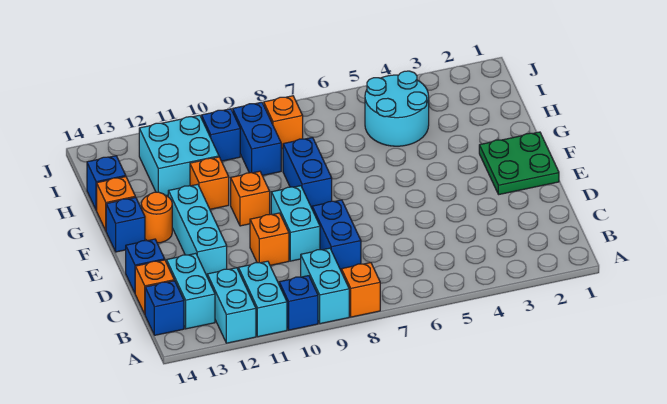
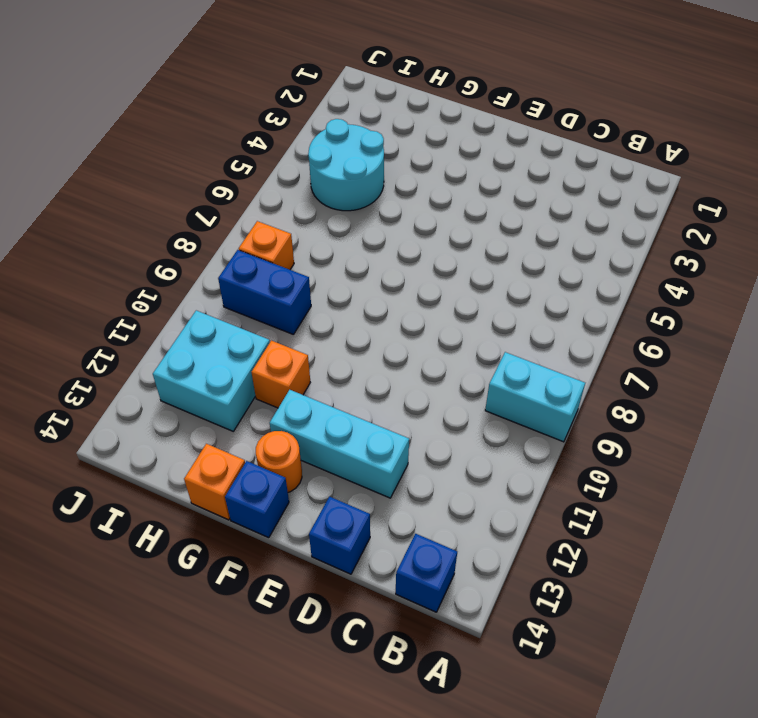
none -> orange 1x1 brick [341,263,380,317]
none -> blue 1x1 brick [279,276,318,330]
none -> cyan 1x2 brick [238,261,287,337]

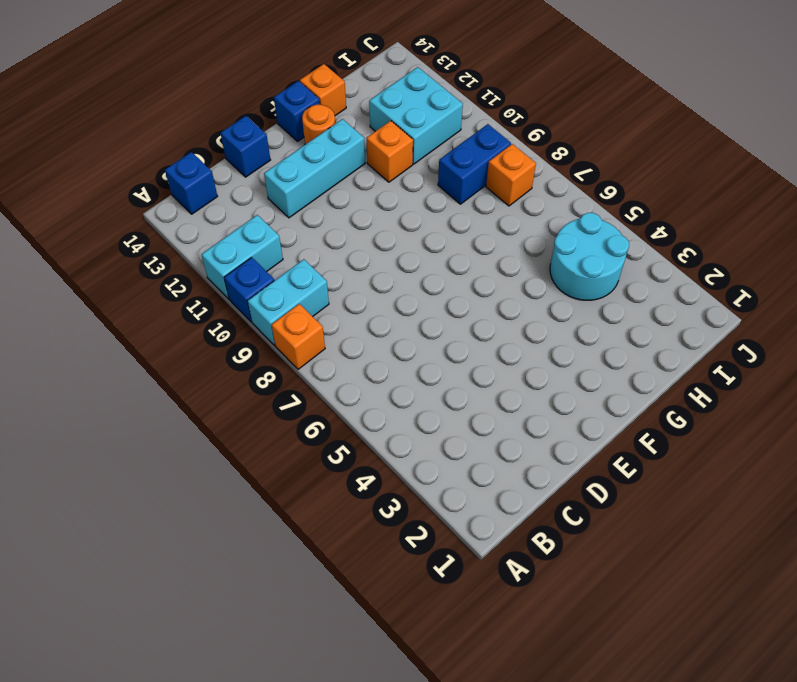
none -> cyan 1x2 brick [207,268,256,343]
none -> cyan 1x2 brick [167,253,215,329]
none -> blue 1x2 brick [312,200,361,270]

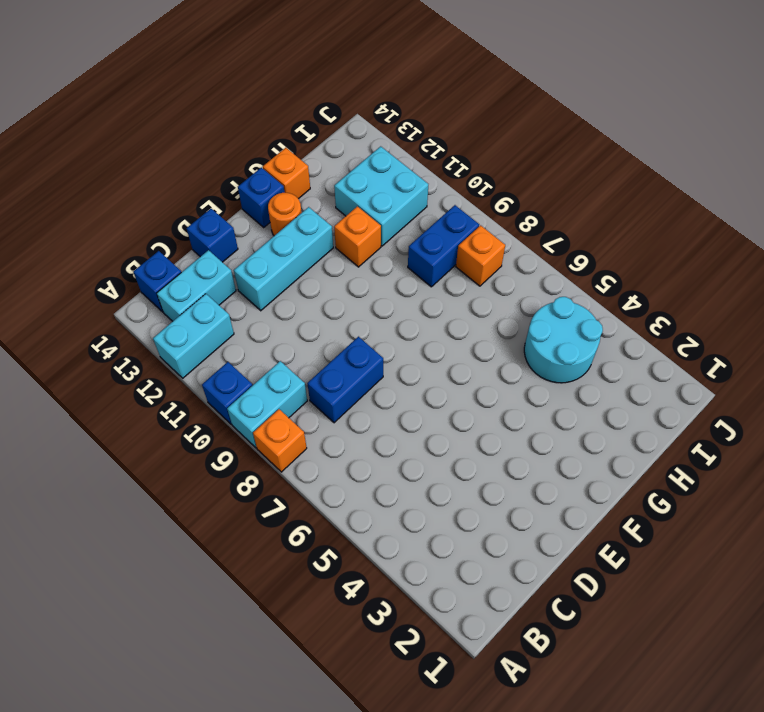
none -> cyan 1x2 brick [238,261,287,337]
none -> orange 1x1 brick [135,260,174,314]
none -> cyan 1x2 brick [271,186,320,261]

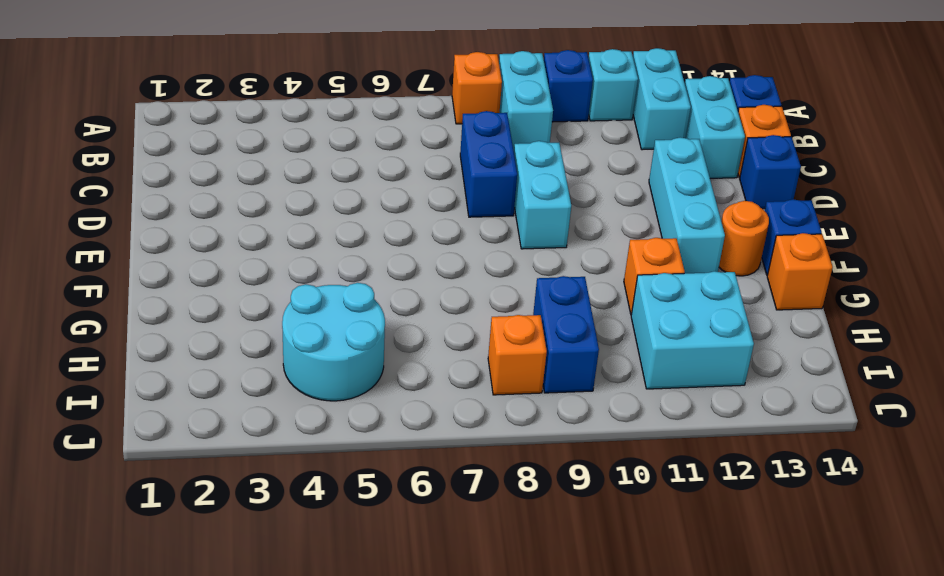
cyan 1x1 brick [588,49,638,121] -> cyan 1x2 brick [238,261,287,337]
none -> orange 1x1 brick [250,213,289,265]
none -> green 2x2 plate [479,132,559,195]
none -> blue 1x2 brick [283,137,332,208]

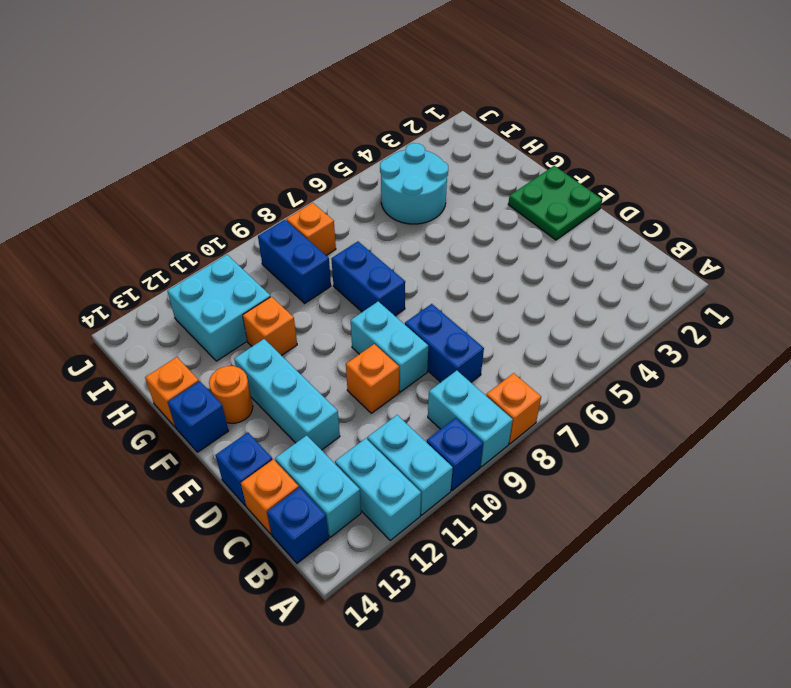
none -> orange 1x1 brick [231,171,270,226]
none -> blue 1x1 brick [87,156,126,210]
none -> blue 1x1 brick [201,109,240,161]

